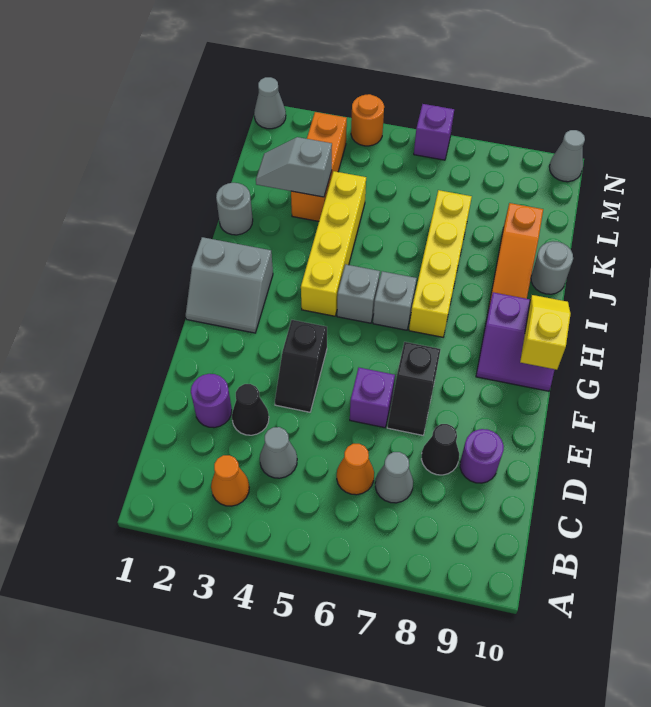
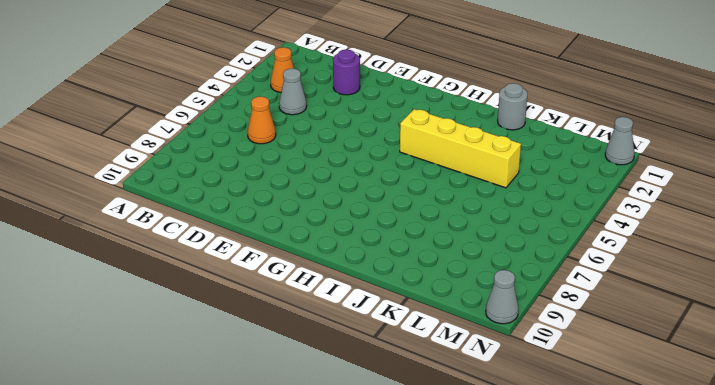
none -> grey 1x1 cone [375,452,413,503]
none -> black 1x1 cone [232,384,269,435]
none -> black 1x1 cone [421,424,459,475]

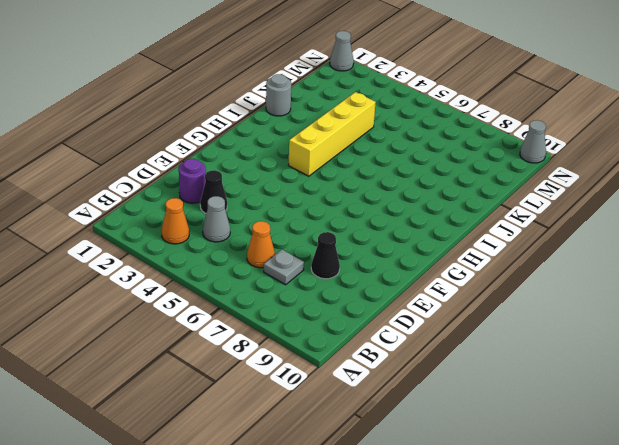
grey 1x1 plate [264,250,304,285] -> grey 1x1 cone [375,452,413,503]
none -> purple 1x1 round brick [460,429,504,483]
none -> black 1x2 slope [275,320,327,412]
none -> purple 1x1 brick [350,368,395,428]

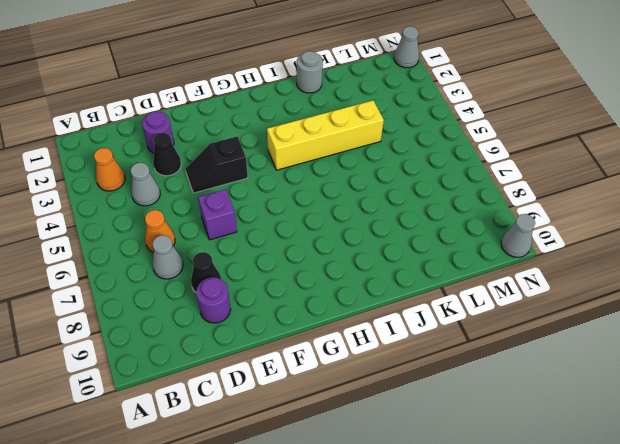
none -> black 1x2 slope [387,342,441,435]
none -> grey 2x2 slope [186,237,273,333]
none -> purple 2x2 slope [476,292,555,391]

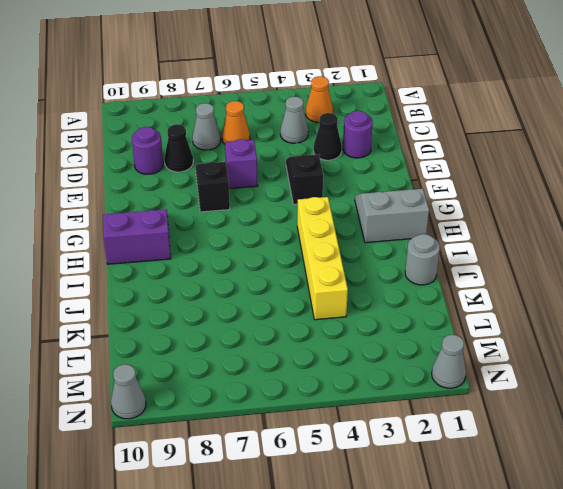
none -> grey 1x1 brick [337,264,380,323]
none -> grey 1x1 brick [373,271,417,330]
none -> yellow 1x4 brick [409,190,472,337]

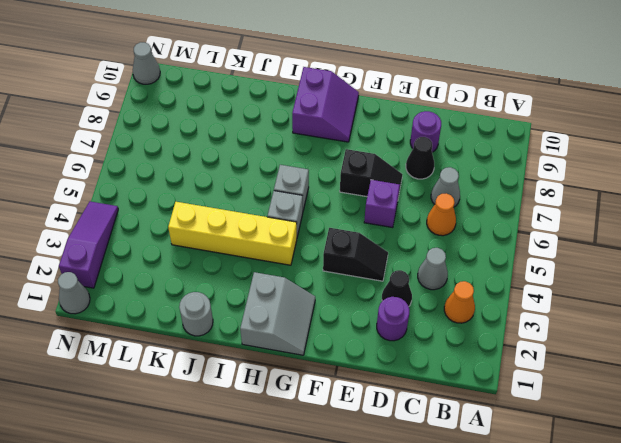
purple 1x3 slope [59,201,118,288] -> orange 1x1 round brick [351,94,384,146]
none -> yellow 1x4 brick [409,190,472,337]
none -> orange 1x3 slope [488,203,543,310]
none -> grey 1x1 round brick [531,241,573,294]

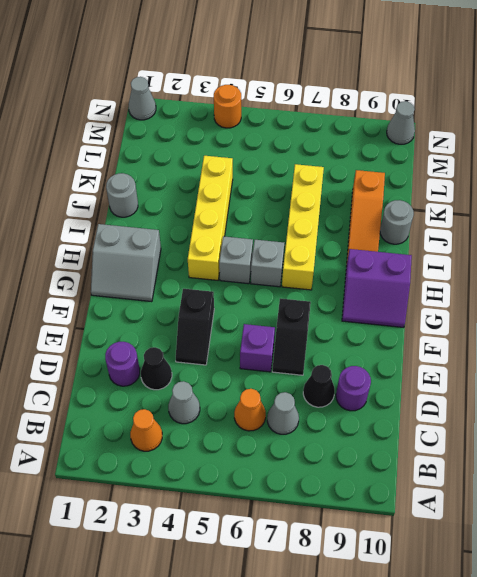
none -> orange 1x3 brick [291,112,347,221]
none -> purple 1x1 brick [414,104,454,160]
none -> yellow 1x2 slope [520,295,570,370]

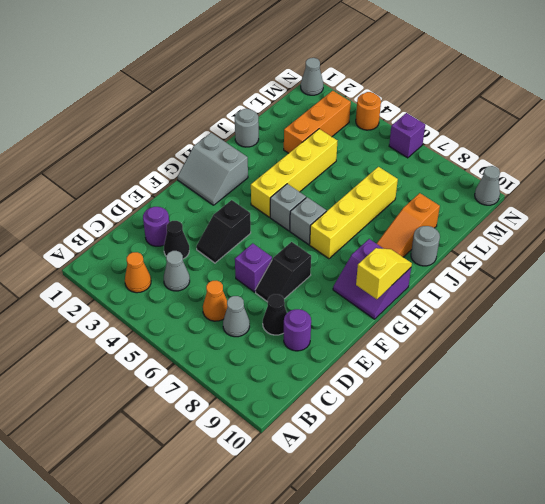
none -> grey 1x2 slope [256,137,332,197]

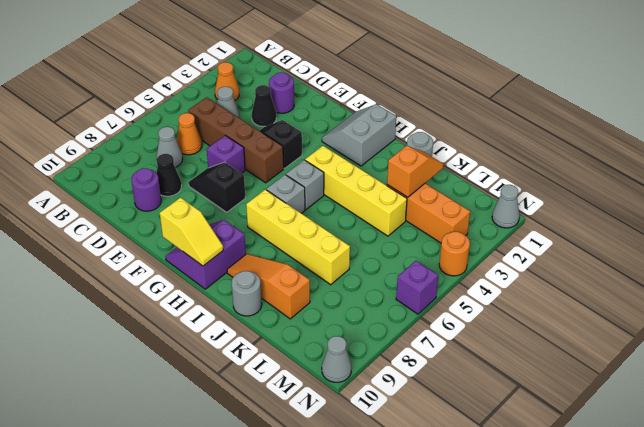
brown 1x4 brick [188,97,284,183] -> none
orange 1x2 slope [387,146,443,197] -> grey 1x2 slope [256,137,332,197]

